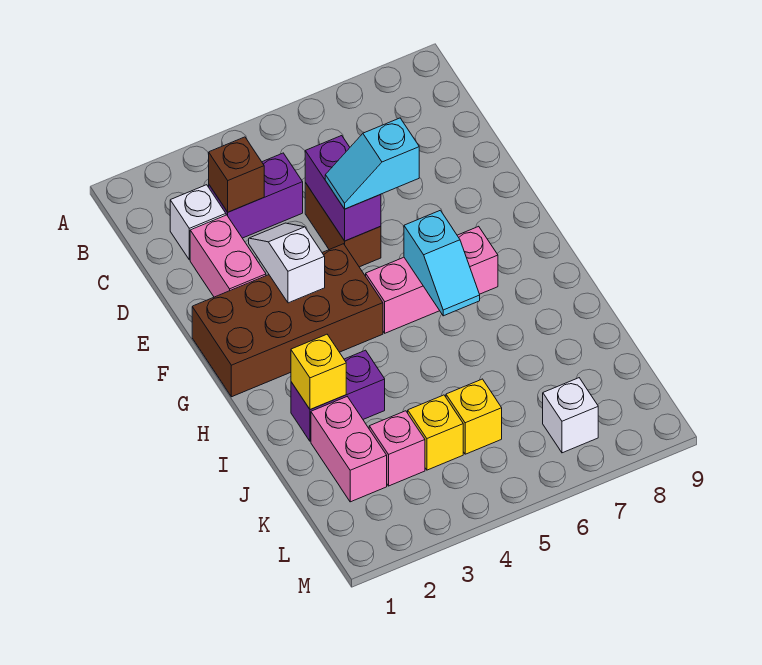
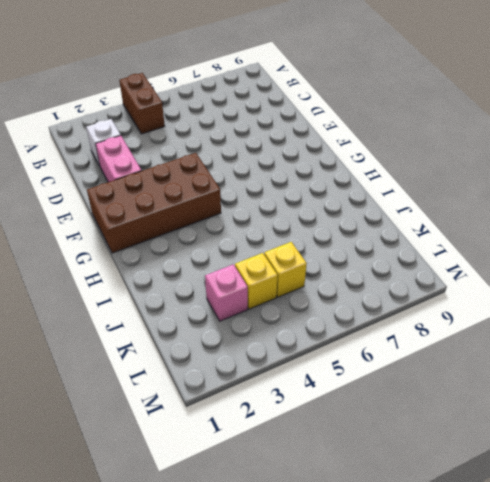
brown 1x2 brick [119,73,165,134] -> brown 1x2 brick moved to [305,183,381,267]
none -> purple 1x2 brick [209,153,303,238]
none -> pink 1x3 brick [366,226,498,333]
none -> purple 1x2 brick [291,350,385,441]

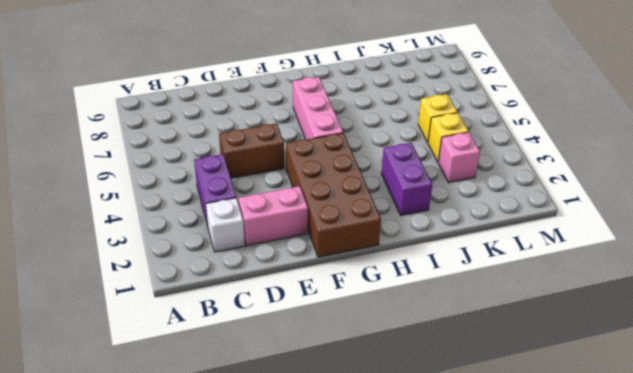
none -> pink 1x2 brick [311,397,387,502]
none -> white 1x1 brick [543,378,598,453]
none -> brown 1x1 brick [209,137,264,212]

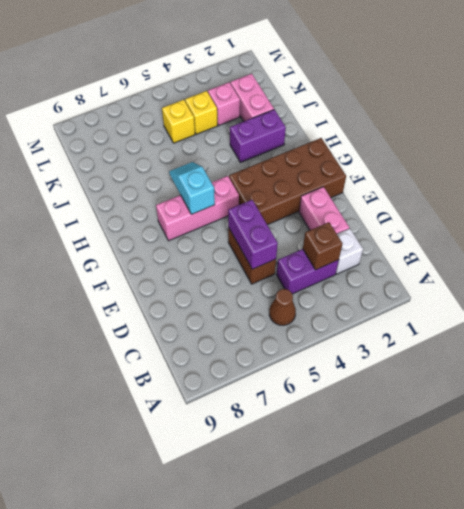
brown 1x1 cone [269,289,296,325] -> none
none -> white 1x1 brick [543,378,598,453]
none -> white 1x2 slope [249,223,325,303]
none -> yellow 1x1 brick [291,334,346,410]

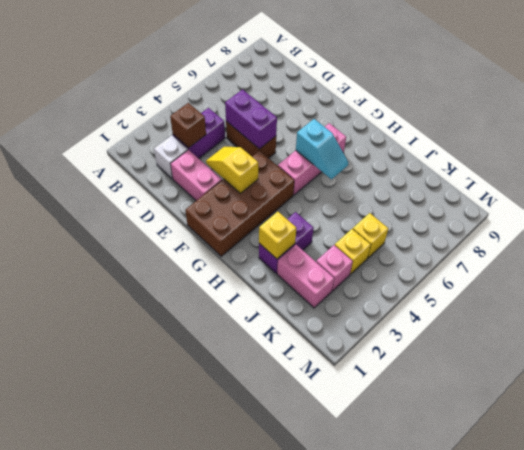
yellow 1x2 slope [206,147,258,193] -> white 1x2 slope [249,223,325,303]
none -> white 1x1 brick [543,378,598,453]
none -> cyan 1x2 slope [325,118,419,209]

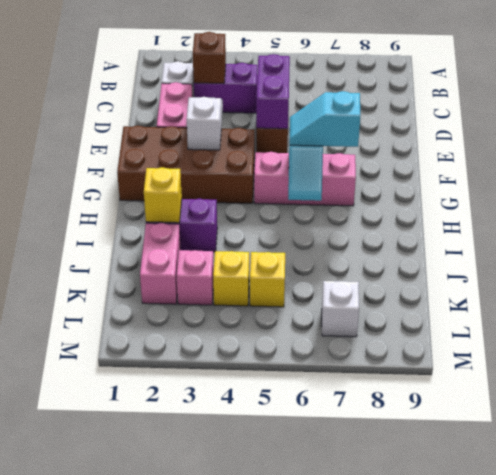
cyan 1x2 slope [290,91,361,147] -> cyan 1x2 slope moved to [325,118,419,209]

